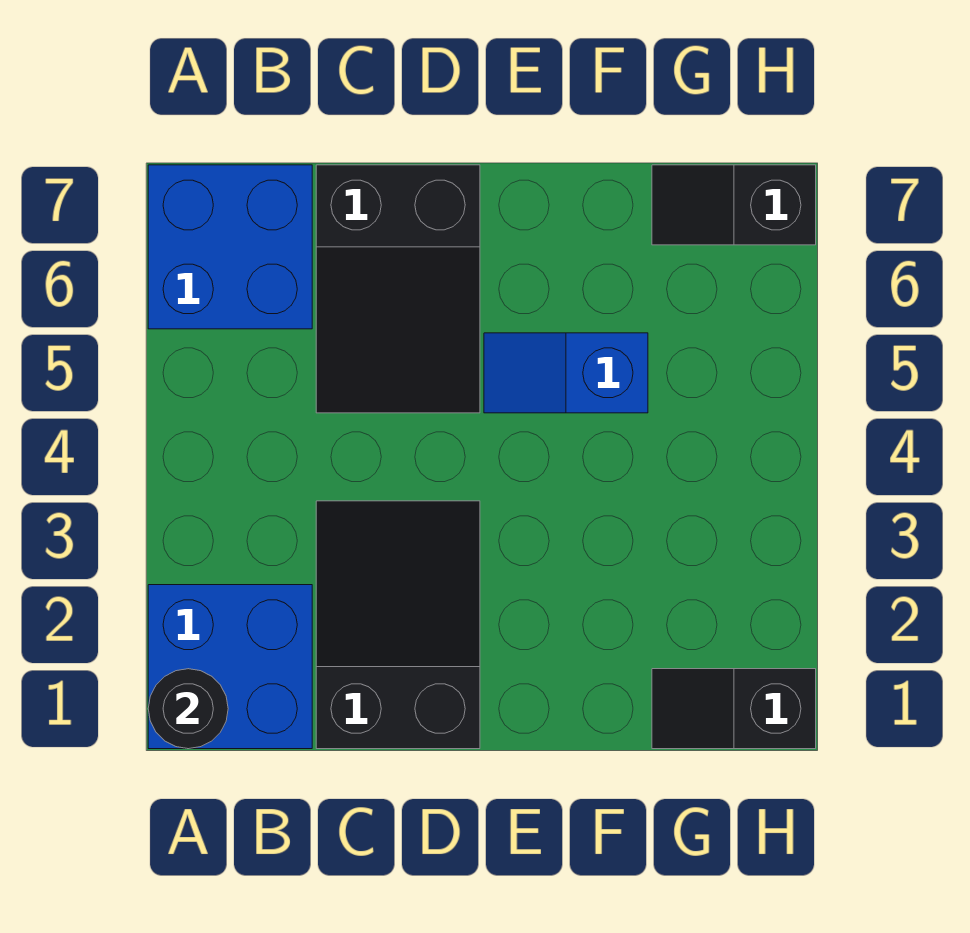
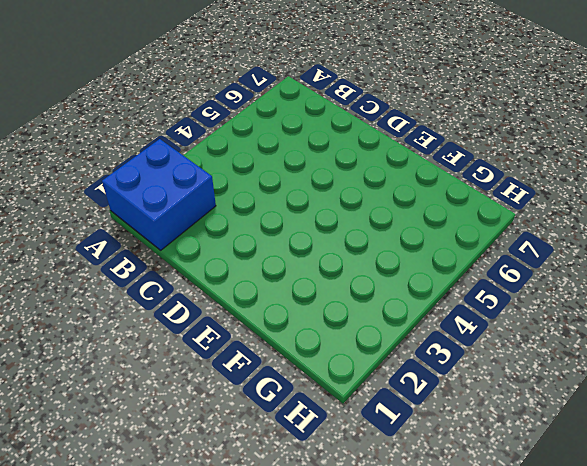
none -> blue 2x2 brick [148,165,312,329]
none -> black 2x3 slope [316,501,480,749]

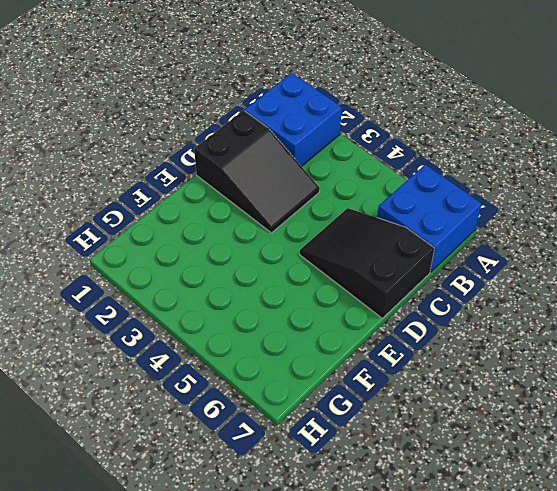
none -> blue 1x2 slope [484,333,648,413]
none -> black 1x2 slope [652,669,816,749]

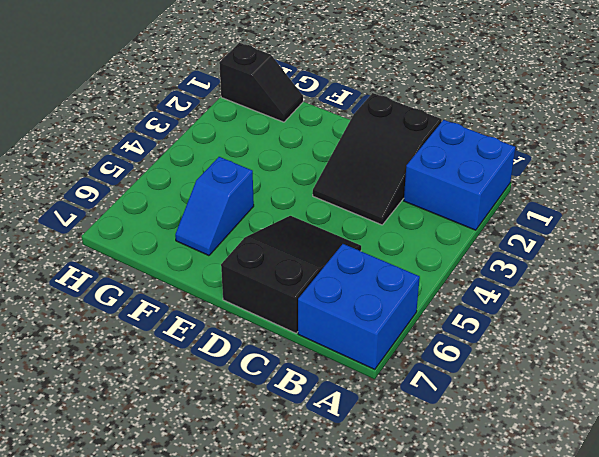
blue 1x2 slope [175,157,254,256] -> blue 1x2 slope turned to [484,333,648,413]
none -> black 1x2 slope [652,165,816,245]
none -> black 1x1 round brick [148,669,228,749]

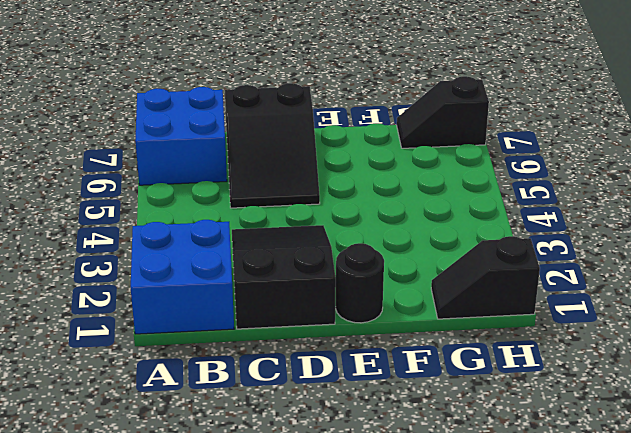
black 1x1 round brick [335,243,384,323] -> black 1x1 round brick moved to [148,669,228,749]
none -> blue 1x2 slope [484,333,648,413]

